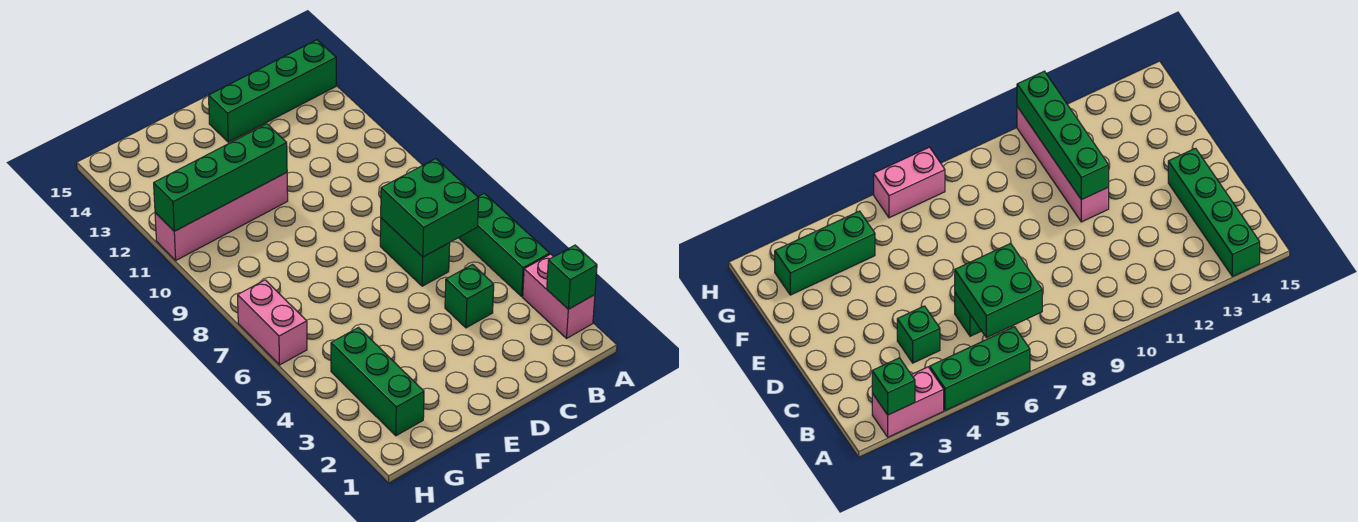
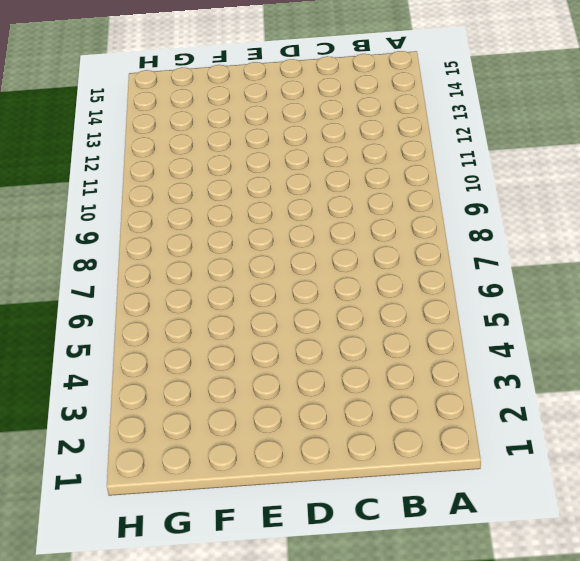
none -> pink 1x2 brick [523,254,595,338]
none -> green 1x3 brick [459,193,550,296]

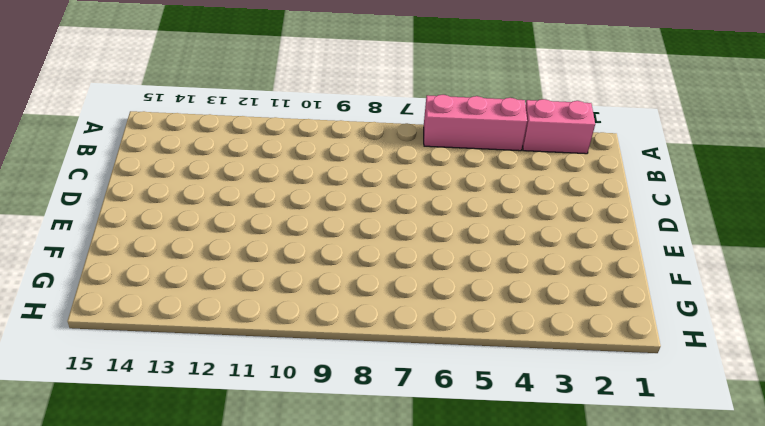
pink 1x3 brick [424,95,527,151] -> green 1x3 brick [459,193,550,296]
none -> green 1x4 brick [209,40,336,142]
none -> green 1x1 brick [445,265,494,328]

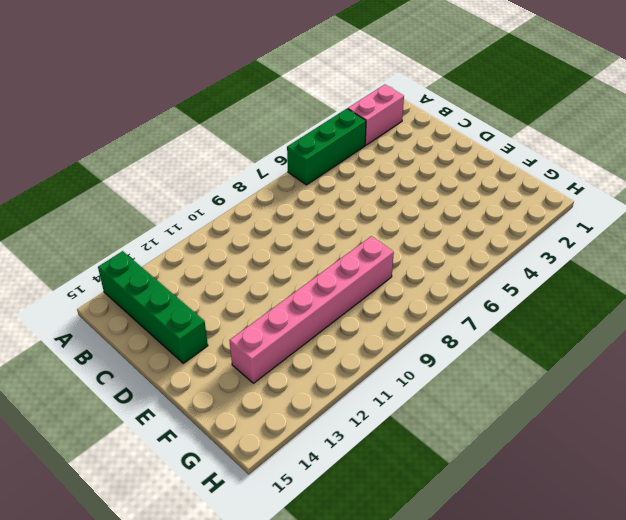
pink 1x6 brick [229,236,394,383] -> pink 1x4 brick [155,173,288,260]
none -> green 1x1 brick [445,265,494,328]
none -> green 1x2 brick [380,218,450,286]

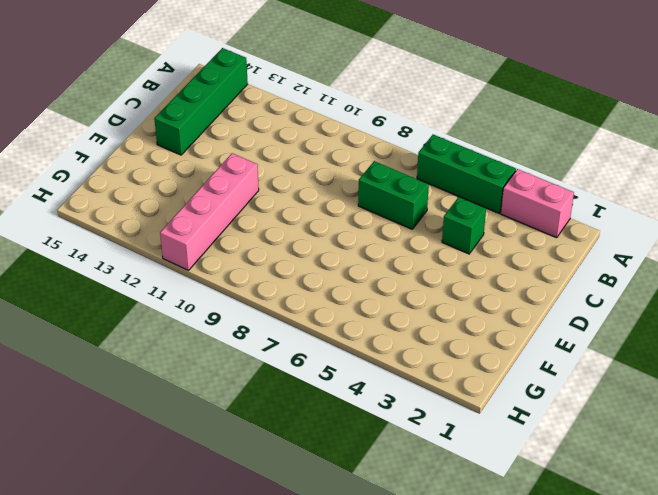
none -> green 1x3 brick [331,328,424,436]
none -> pink 1x2 brick [238,280,307,365]

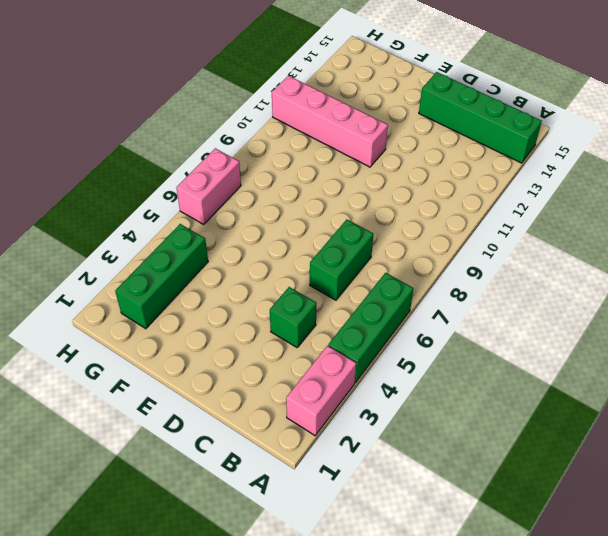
none -> green 1x1 brick [547,245,597,309]
none -> green 2x2 brick [381,159,479,257]

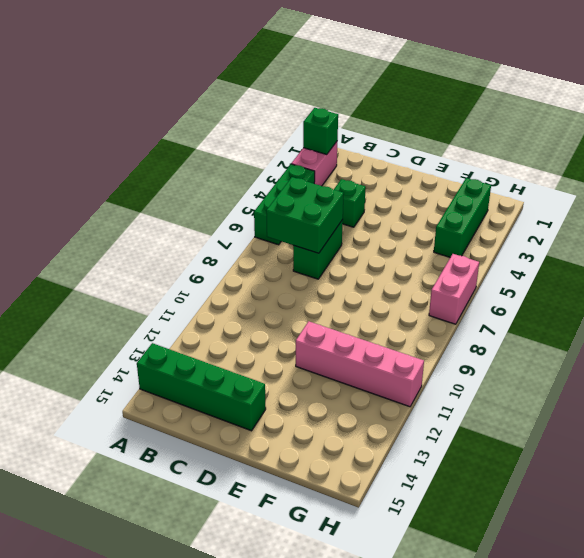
none -> green 1x4 brick [154,124,287,231]

